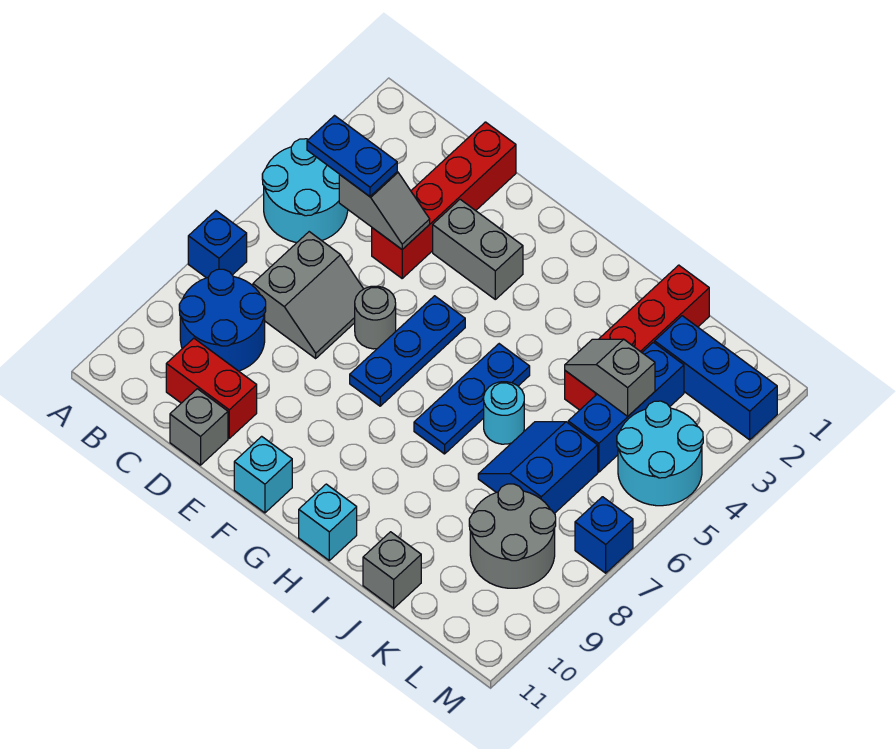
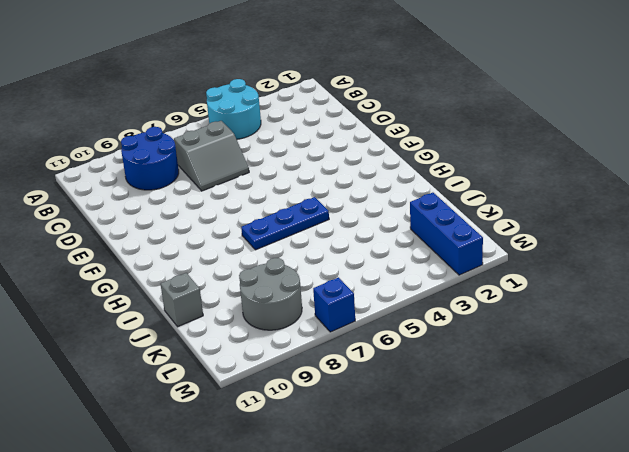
none -> blue 1x1 brick [188,211,247,278]
none -> red 1x2 brick [166,338,257,438]
none -> red 1x4 brick [372,122,516,278]

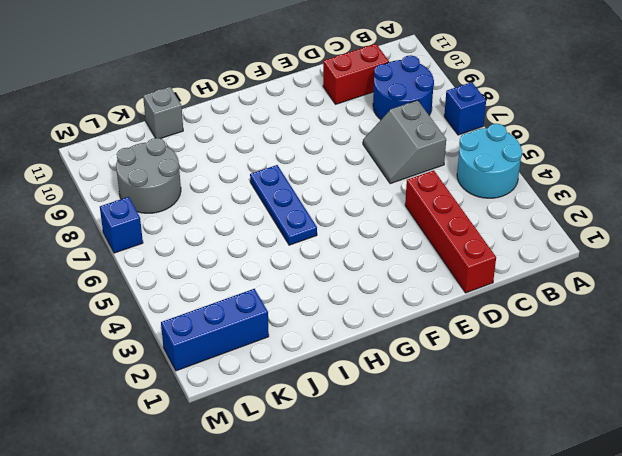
none -> grey 1x1 brick [170,389,228,465]
none -> grey 1x2 brick [433,199,523,299]
none -> grey 1x1 round brick [355,286,396,349]

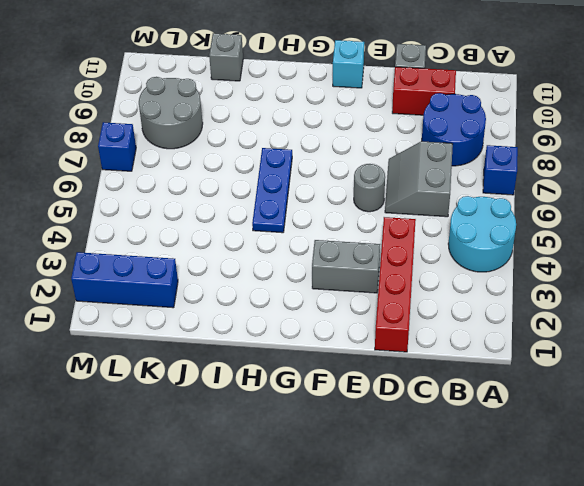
none -> blue 1x3 plate [350,296,465,406]
none -> cyan 1x1 brick [299,484,357,560]
none -> cyan 1x1 round brick [484,382,524,444]

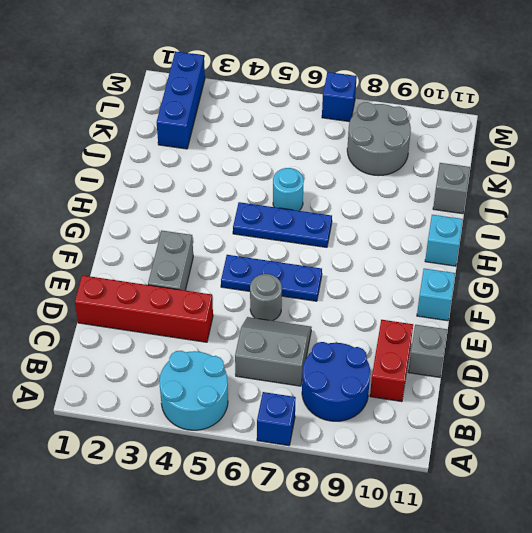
none -> red 1x4 brick [565,265,709,410]
none -> blue 2x2 slope [478,421,598,513]
none -> blue 1x3 brick [568,342,684,472]

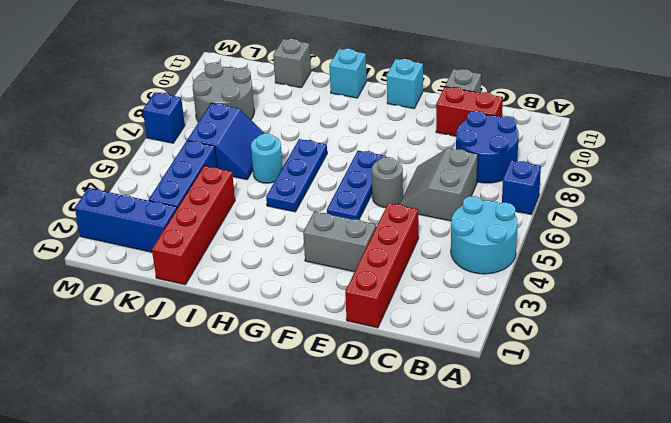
none -> cyan 2x2 round brick [617,401,703,506]
none -> grey 1x2 slope [339,172,430,249]
none -> grey 1x2 slope [565,339,655,416]

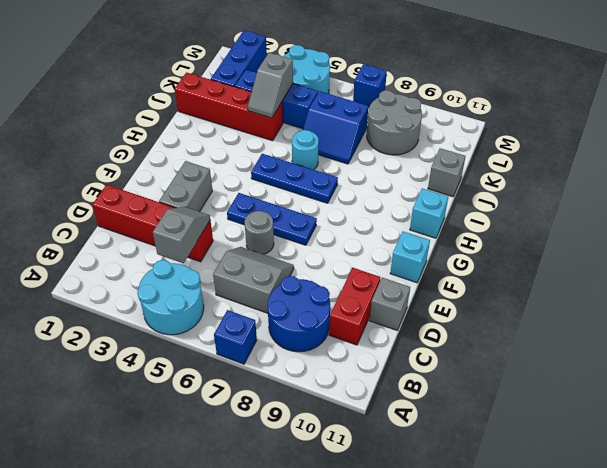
none -> blue 1x2 plate [307,116,397,196]

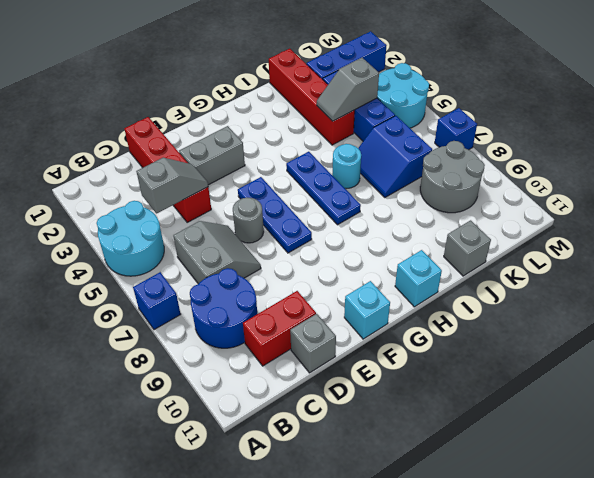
none -> blue 1x2 plate [307,116,397,196]

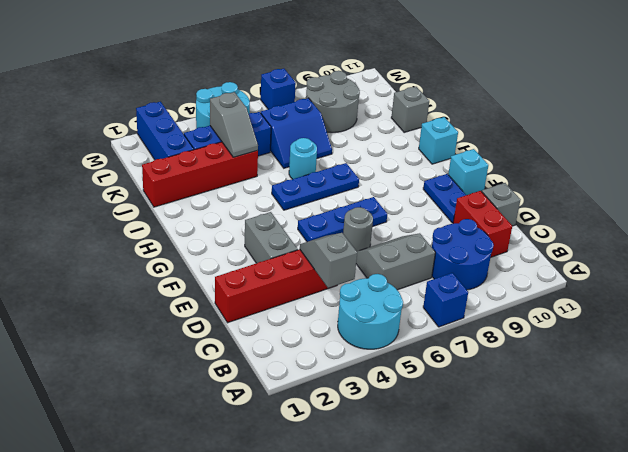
blue 1x2 plate [423,174,466,223] -> blue 1x2 plate moved to [307,116,397,196]

